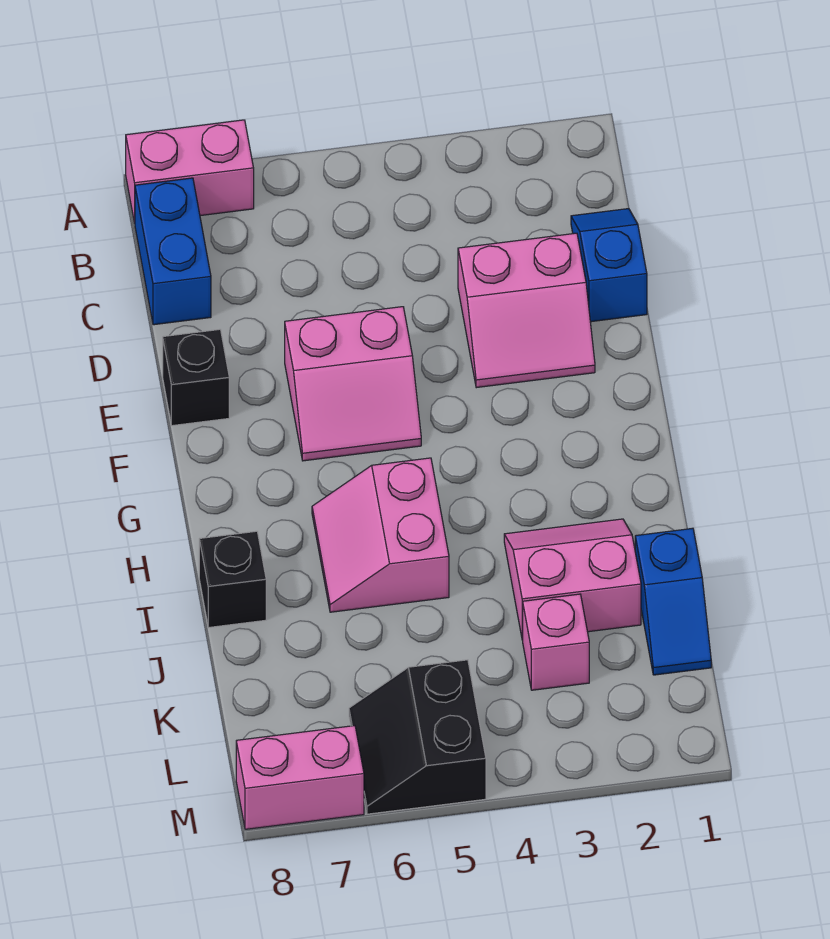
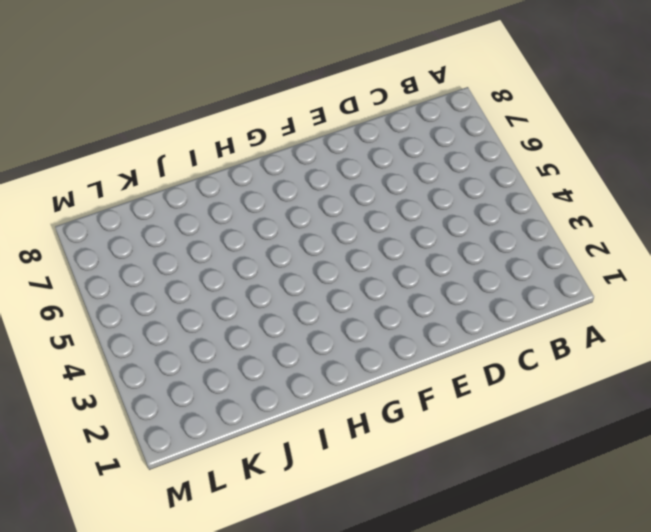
none -> pink 1x2 brick [126,120,254,223]
none -> blue 1x2 brick [135,178,211,325]
none -> blue 1x2 slope [571,209,647,322]

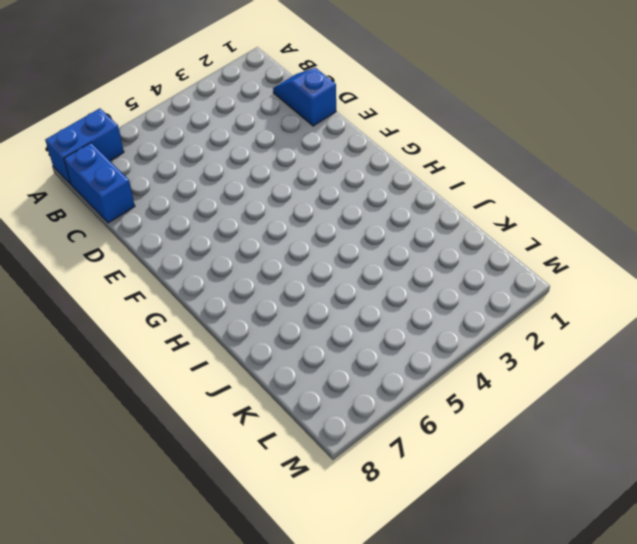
blue 1x2 brick [45,108,124,184] -> pink 1x2 brick [126,120,254,223]
none -> pink 2x2 slope [458,233,595,388]
none -> pink 2x2 slope [285,307,421,461]
none -> black 1x1 brick [163,329,229,426]

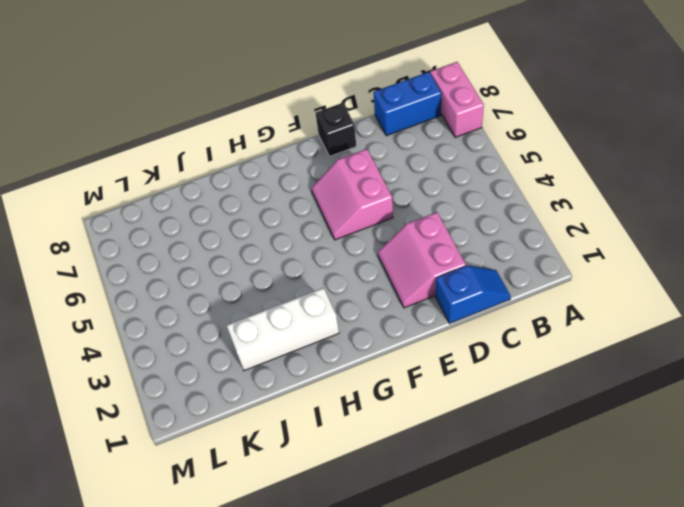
white 1x3 brick [227,288,339,371] -> pink 2x2 slope [504,519,641,640]
none -> pink 2x2 slope [312,458,449,612]
none -> black 1x1 brick [199,531,266,628]
none -> blue 1x2 slope [635,528,711,675]

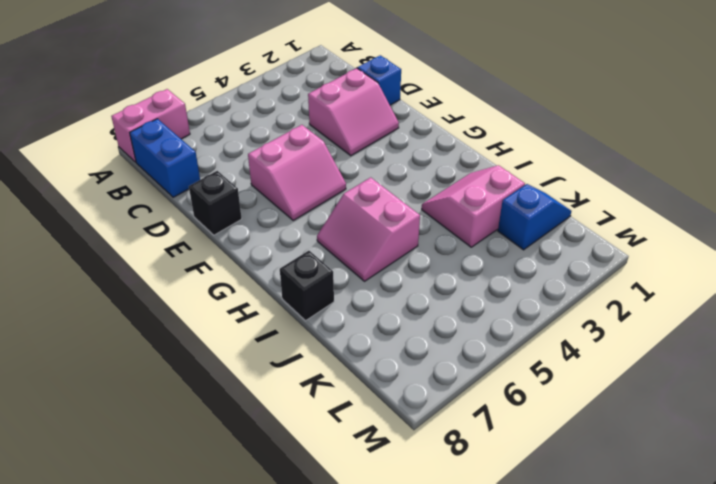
blue 1x2 slope [498,184,571,250] -> blue 1x2 slope turned to [635,528,711,675]
none -> pink 1x1 brick [523,594,589,690]
none -> black 2x2 slope [349,660,486,814]
none -> pink 1x2 brick [236,726,364,829]

